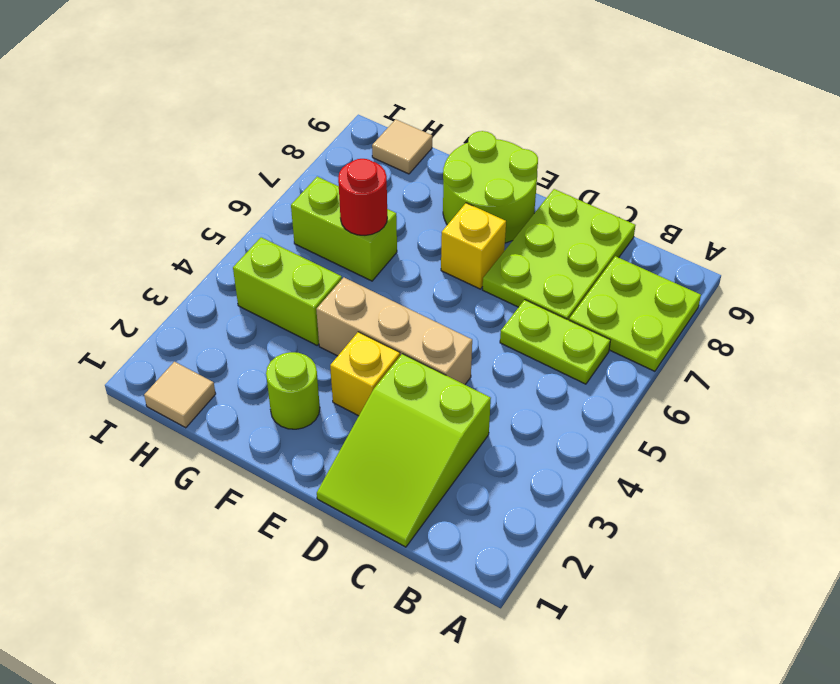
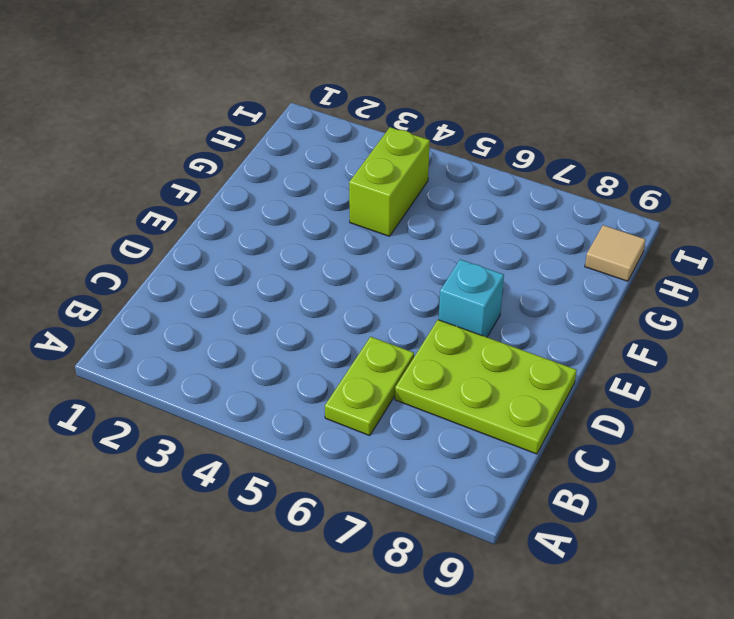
cyan 1x1 brick [439,259,504,337] -> yellow 1x1 brick [441,203,506,289]
none -> lime 2x2 plate [569,256,701,371]
none -> lime 2x3 slope [317,354,491,547]
none -> tan 1x3 brick [316,278,472,385]

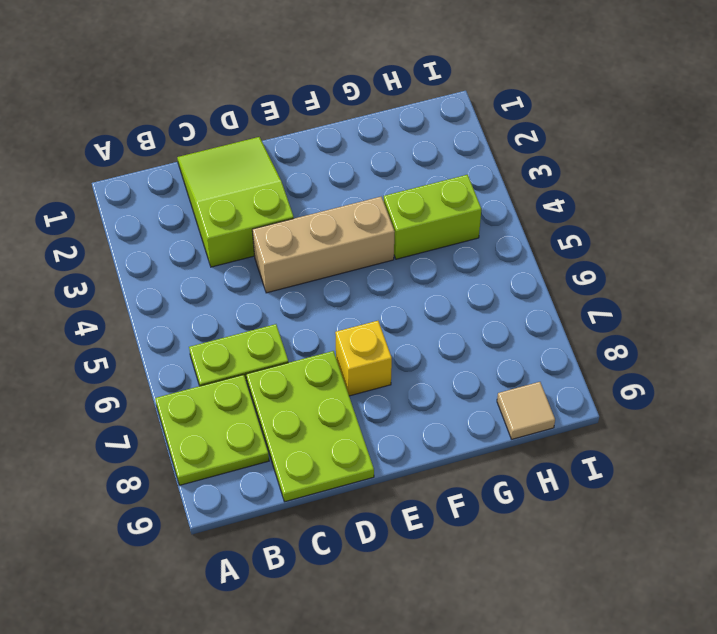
none -> yellow 1x1 brick [330,332,400,416]
none -> lime 2x2 round brick [443,131,538,243]
none -> lime 1x1 round brick [266,352,320,429]

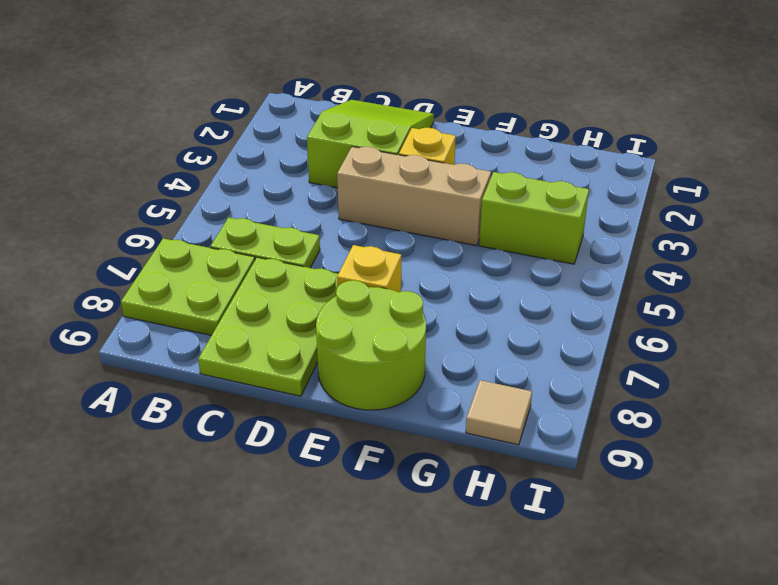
none -> lime 1x1 round brick [266,352,320,429]
none -> lime 1x2 brick [291,177,397,281]
none -> tan 1x1 tile [144,362,216,428]

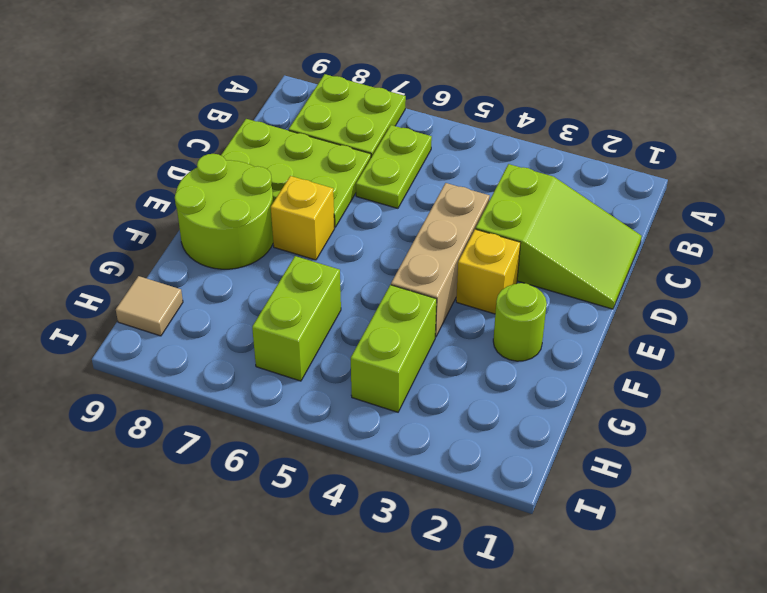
none -> tan 1x1 tile [144,362,216,428]
none -> red 1x1 round brick [338,159,387,235]

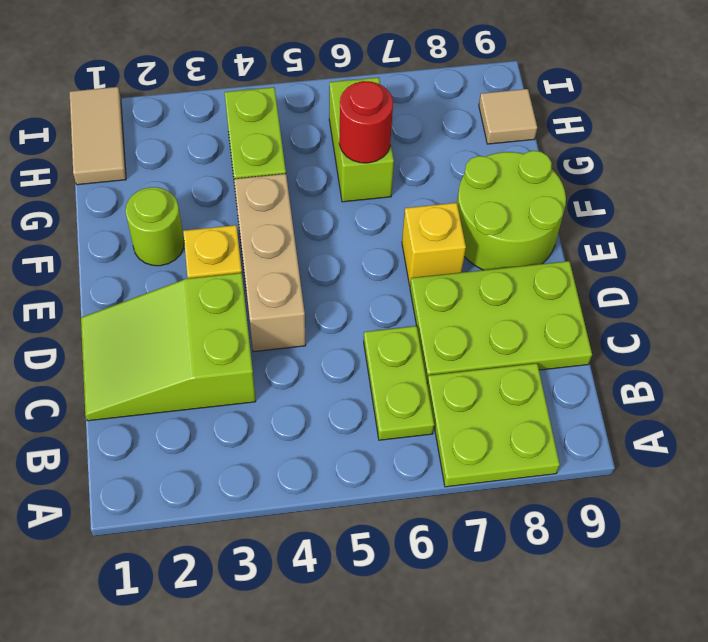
tan 1x2 tile [70,87,126,185] -> tan 1x1 tile [144,362,216,428]

